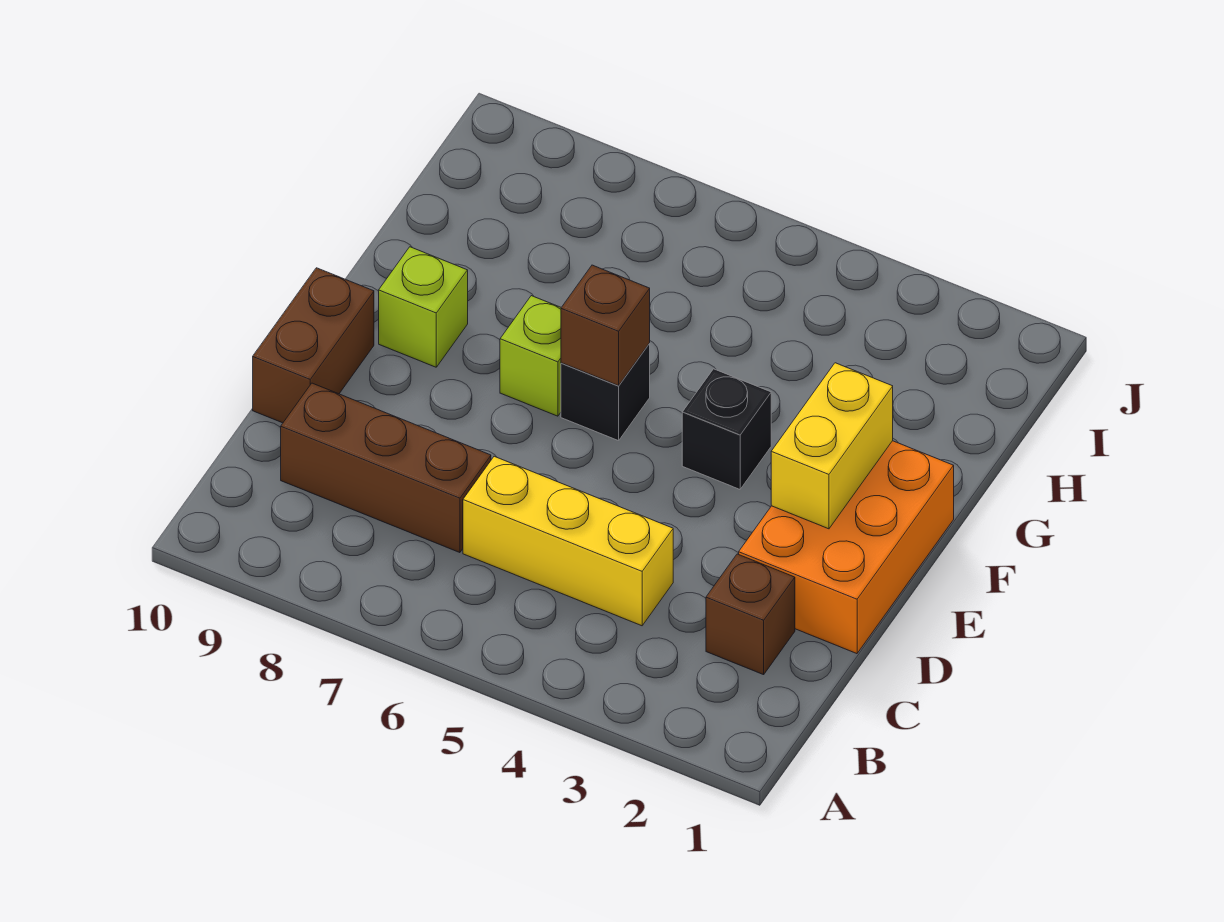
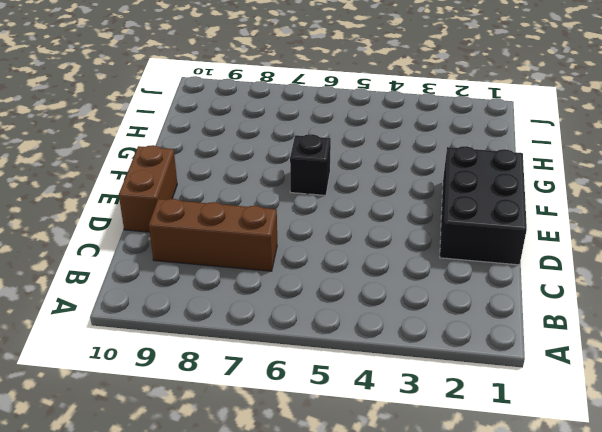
black 2x3 brick [440,146,527,265] -> orange 2x3 brick [739,441,954,654]
none -> brown 1x1 brick [706,554,795,675]
none -> yellow 1x3 brick [463,456,673,626]

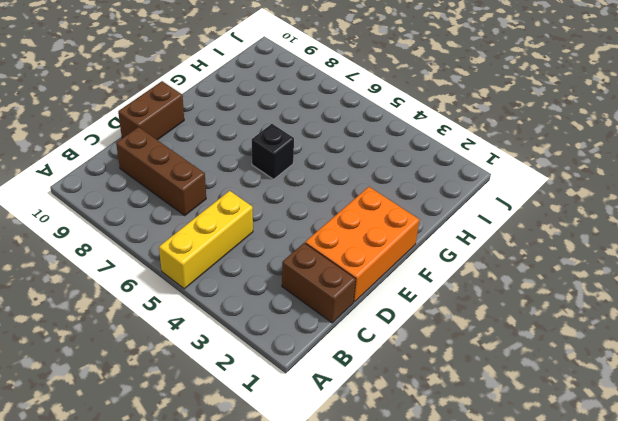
yellow 1x3 brick [159,191,253,289] -> yellow 1x3 brick turned to [463,456,673,626]
brown 1x2 brick [282,243,356,323] -> brown 1x1 brick [706,554,795,675]
none -> black 1x1 brick [682,369,771,489]
none -> lime 1x1 brick [500,296,561,416]

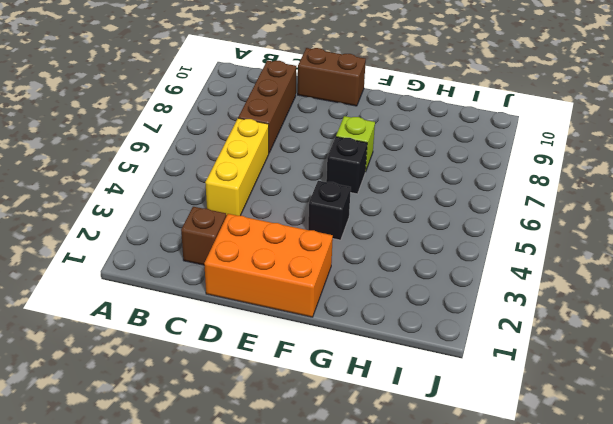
none -> lime 1x1 brick [379,247,468,367]
none -> yellow 1x2 brick [771,363,893,529]

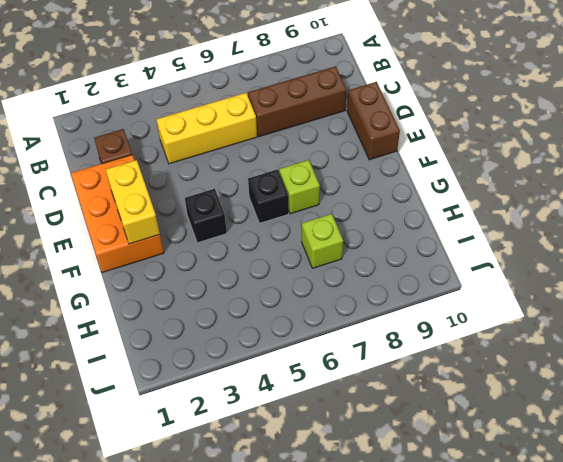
lime 1x1 brick [302,214,343,268] -> lime 1x1 brick moved to [379,247,468,367]
none -> brown 1x1 brick [561,265,650,386]

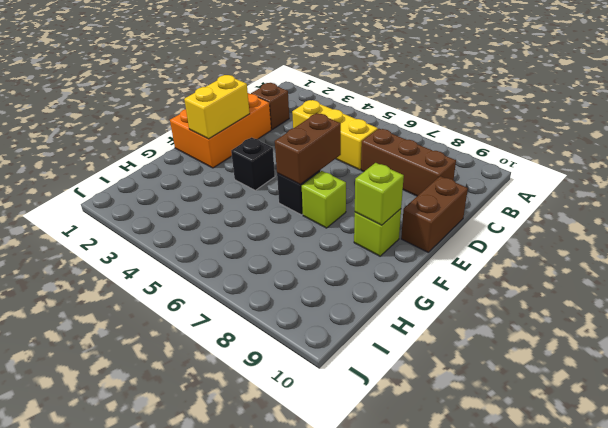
brown 1x2 brick [275,113,341,185] -> brown 1x1 brick [561,265,650,386]
lime 1x1 brick [355,163,404,225] -> none

